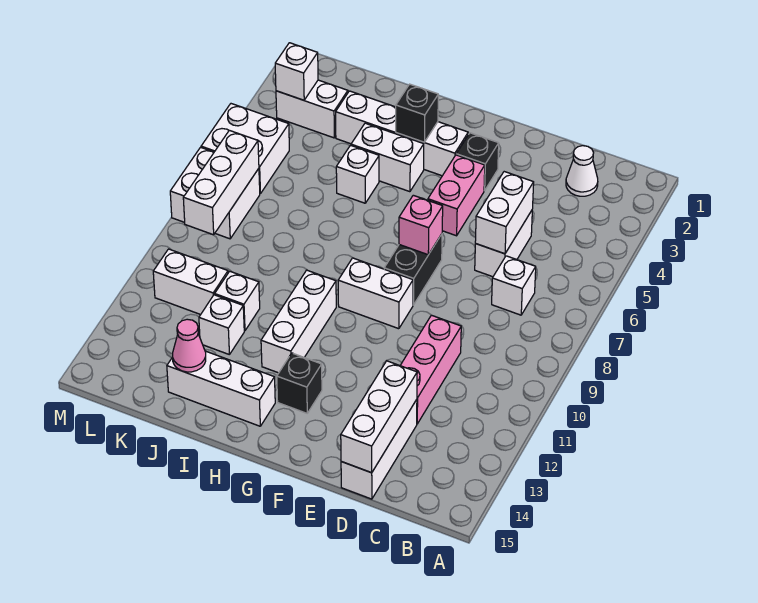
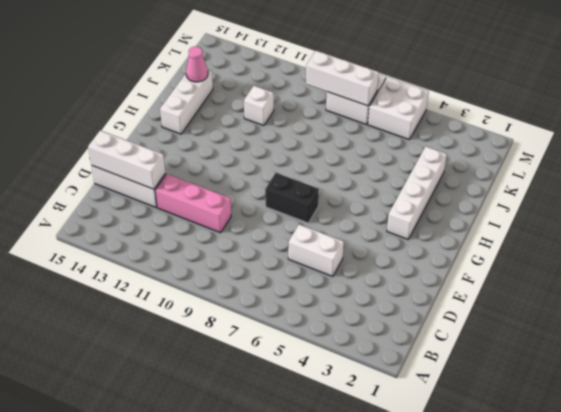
none -> white 1x1 cone [566,146,598,196]
none -> white 1x1 brick [492,256,536,315]
none -> black 1x1 brick [456,133,499,191]

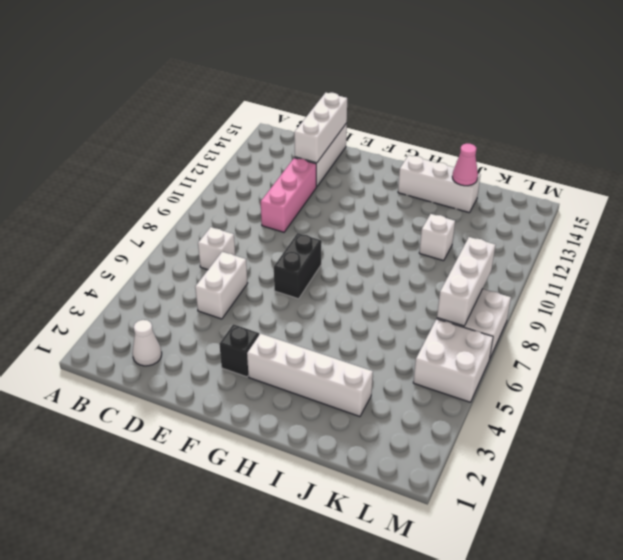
none -> pink 1x2 brick [428,155,485,236]
none -> white 1x2 brick [338,258,413,329]
none -> black 1x1 brick [277,353,322,413]

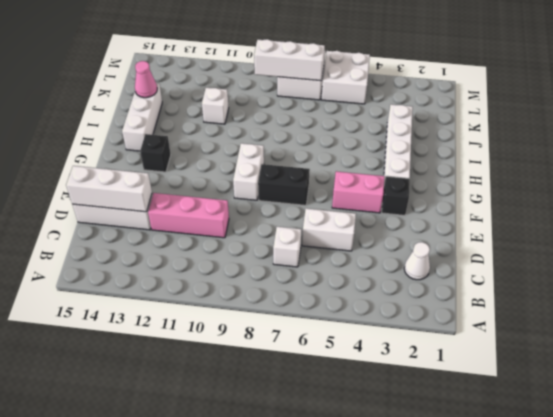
none -> white 1x2 brick [351,123,424,192]
none -> white 1x3 brick [261,270,336,373]
none -> white 1x1 brick [336,145,379,203]

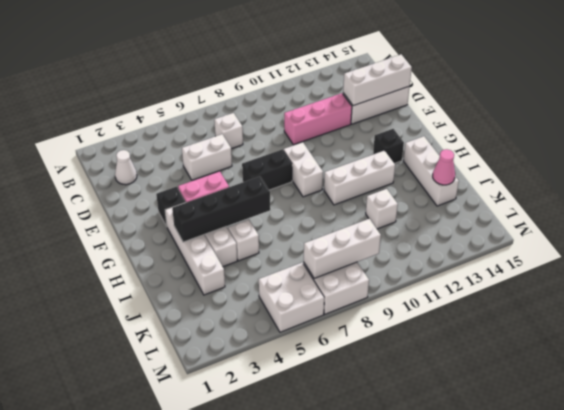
black 1x4 brick [172,176,270,242] -> black 1x1 brick [396,84,438,142]
none -> white 1x1 brick [199,295,244,355]
none -> white 1x2 brick [276,80,348,138]
none -> white 1x2 brick [153,249,228,315]

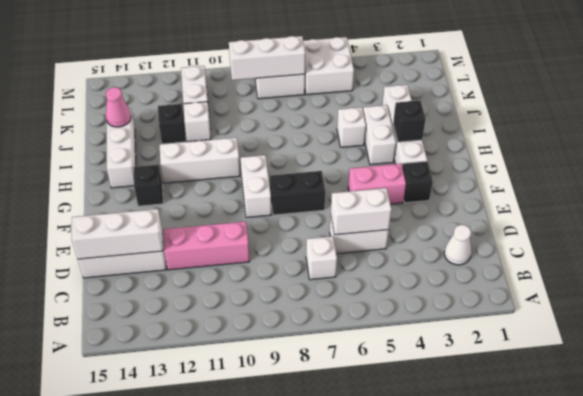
black 1x1 brick [158,104,186,144] -> white 1x1 brick [199,295,244,355]
none -> white 1x2 brick [276,80,348,138]
none -> pink 1x1 brick [399,195,443,255]
none -> white 1x1 brick [275,43,318,100]

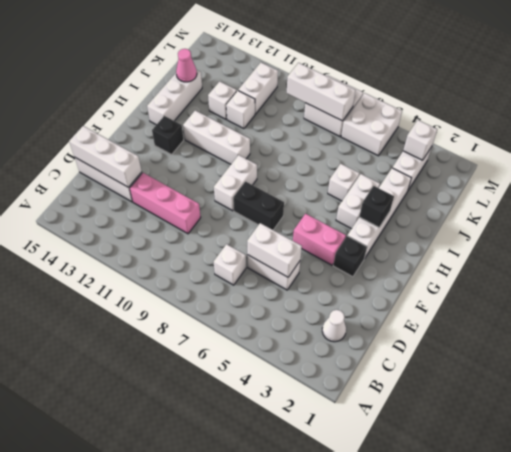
none -> pink 1x1 brick [399,195,443,255]

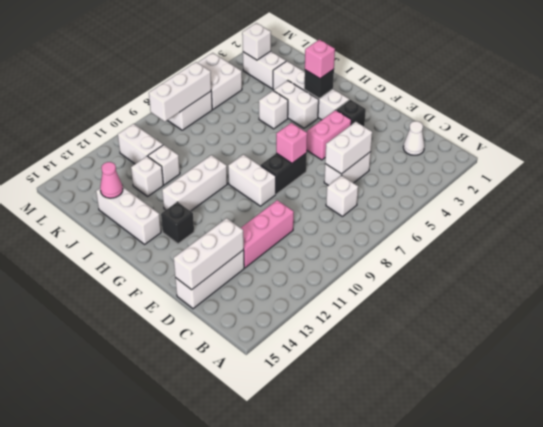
pink 1x1 brick [305,40,335,79] -> none

